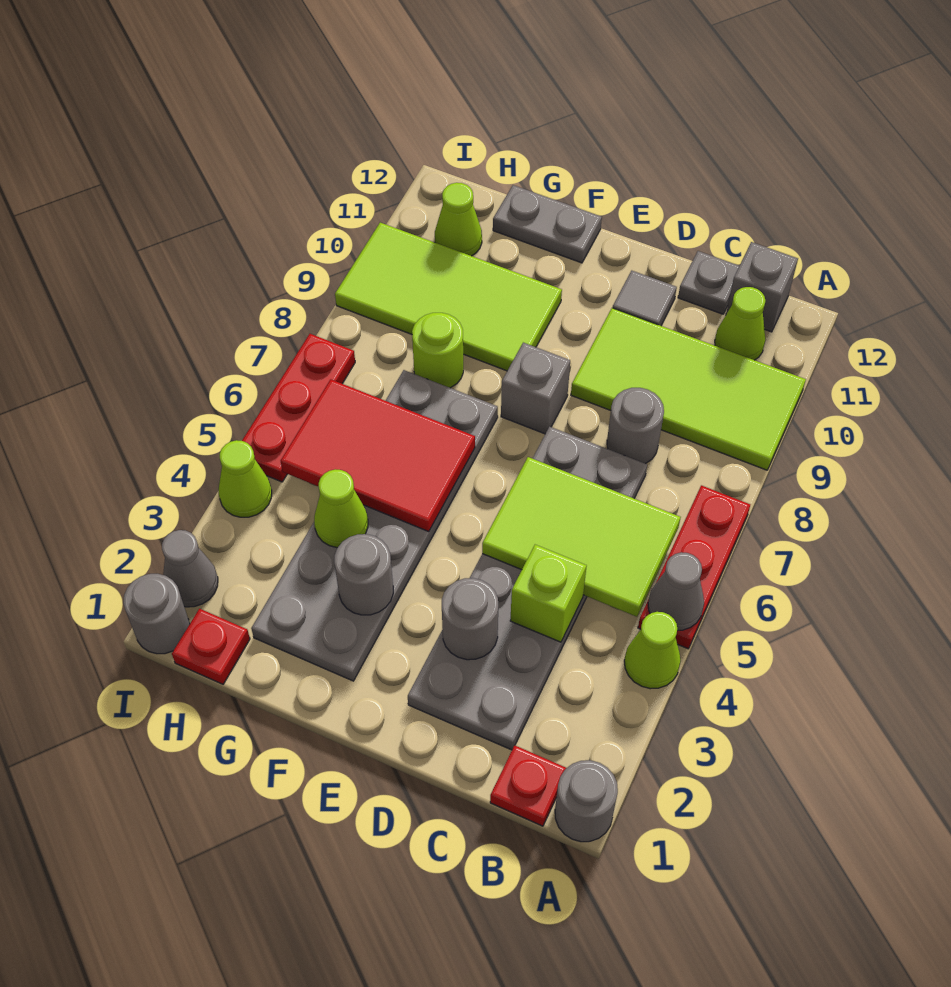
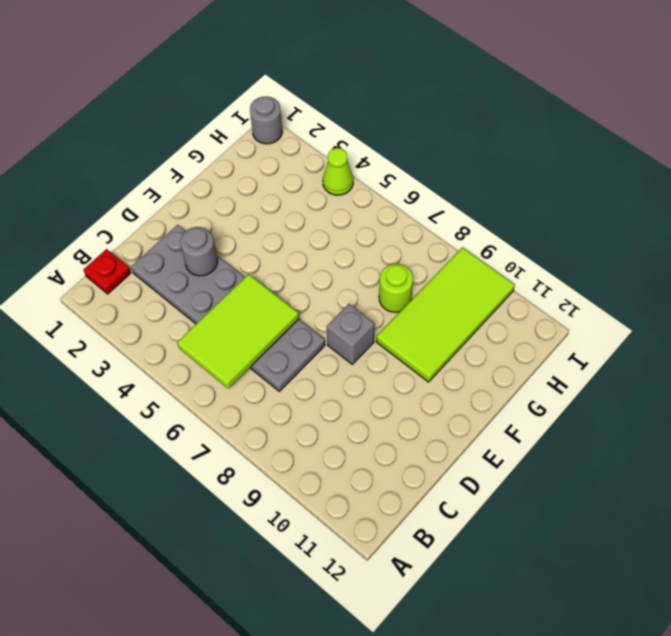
none -> grey 1x1 round brick [555,760,618,842]
none -> lime 1x1 cone [624,612,681,689]
none -> red 1x3 plate [638,485,750,649]

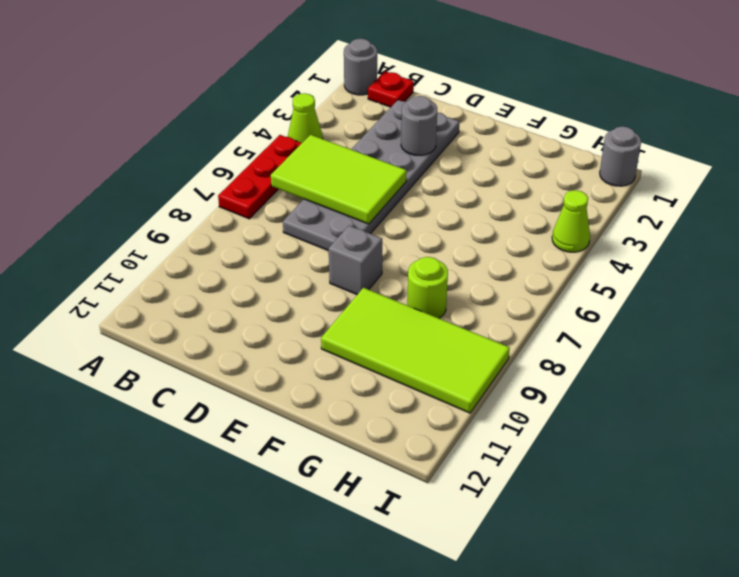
none -> lime 2x4 tile [571,308,806,470]
none -> lime 1x1 cone [715,287,765,360]
none -> grey 1x1 brick [726,242,798,332]

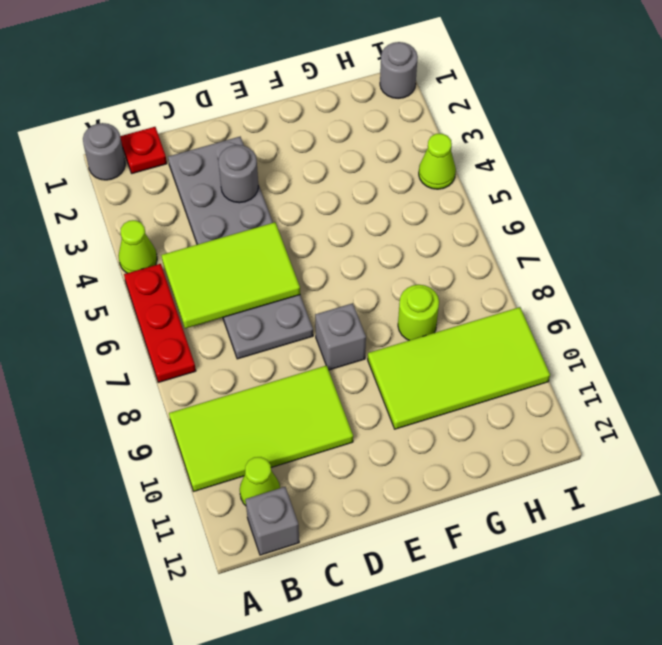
none -> grey 1x1 round brick [607,388,664,464]
none -> grey 1x1 plate [678,251,739,314]
none -> grey 1x1 tile [613,271,677,326]

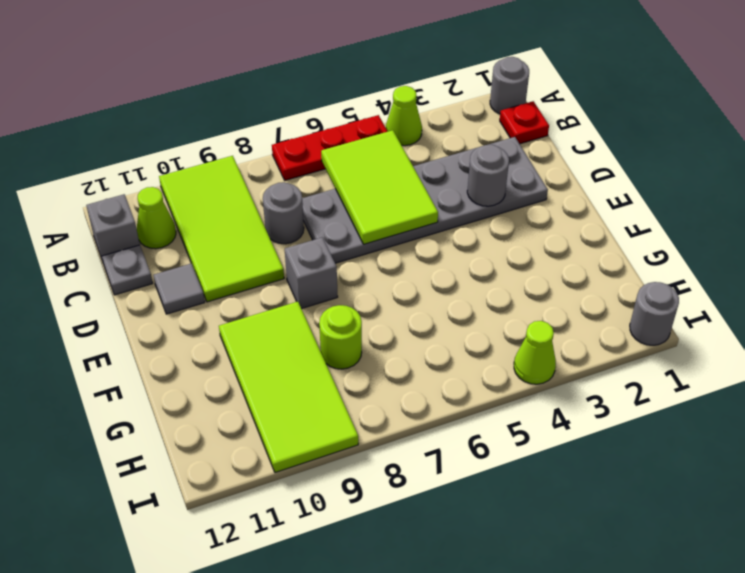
none -> grey 2x6 plate [251,370,498,681]
none -> grey 1x2 plate [493,185,602,263]
none -> red 1x1 plate [172,609,250,684]

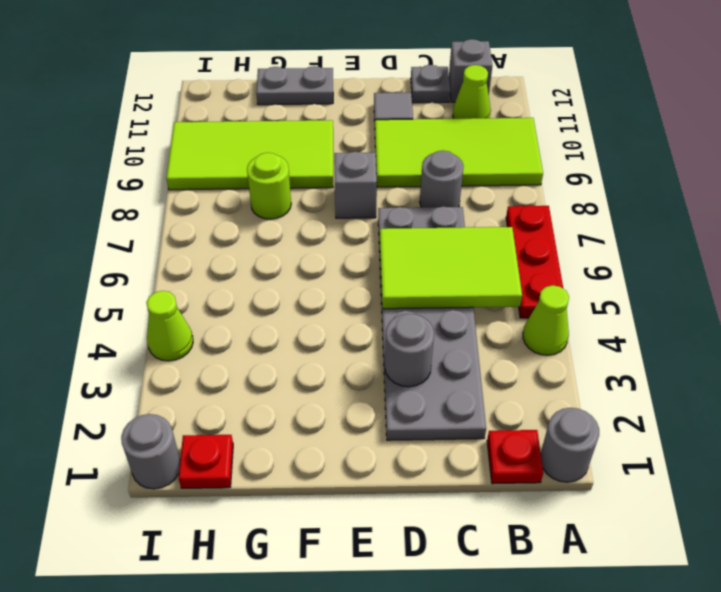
none -> grey 2x6 plate [251,370,498,681]
none -> lime 1x1 cone [435,183,482,256]
none -> grey 1x1 cone [162,530,218,607]

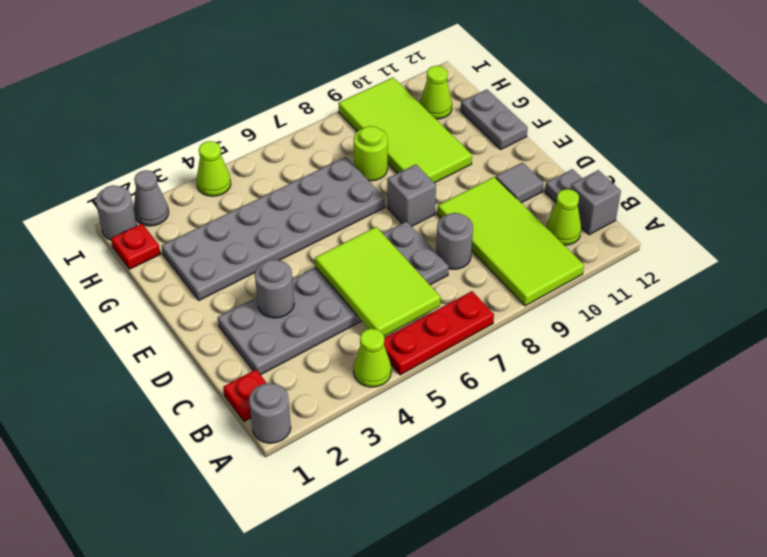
none -> red 1x3 plate [242,334,355,482]
none -> grey 1x1 cone [648,552,704,630]
none -> lime 1x1 brick [510,545,587,642]

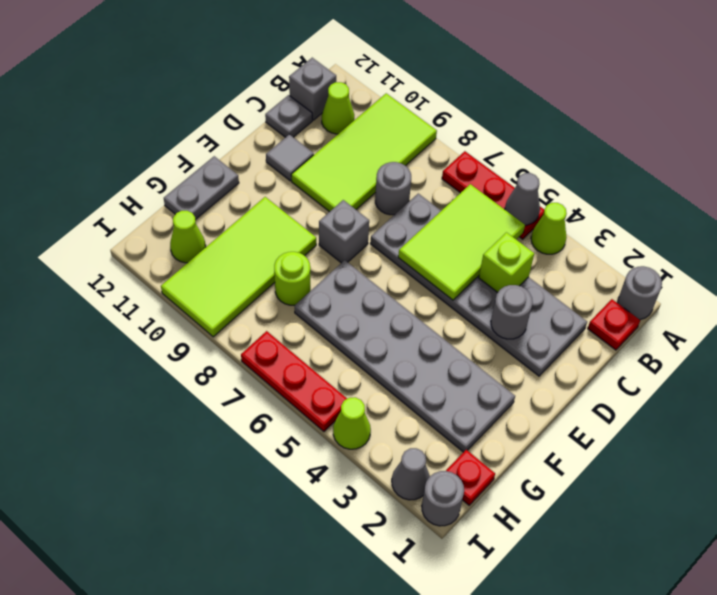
none -> grey 1x1 round brick [334,534,393,615]
none -> red 2x3 tile [281,379,475,531]
none -> lime 1x1 cone [314,469,368,548]

